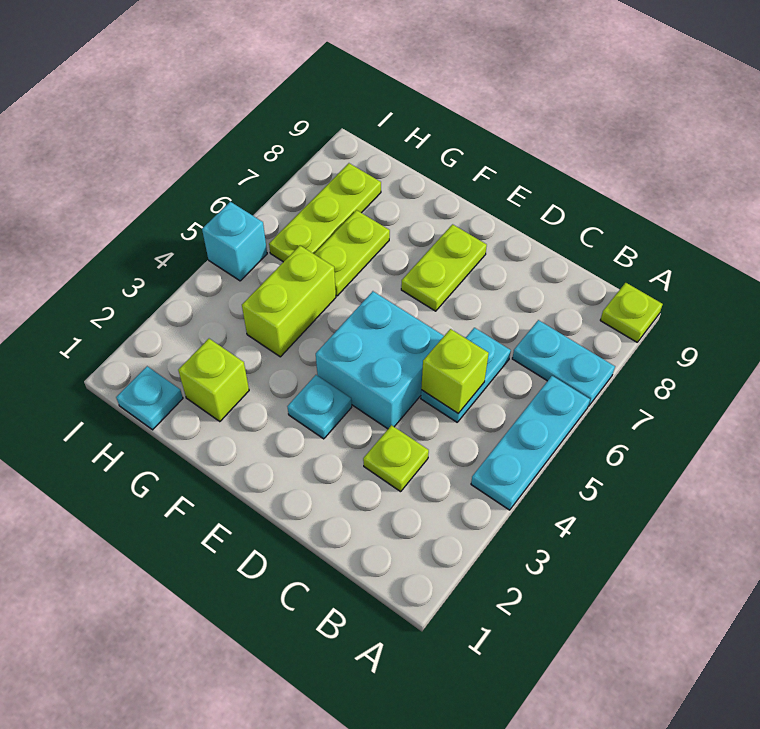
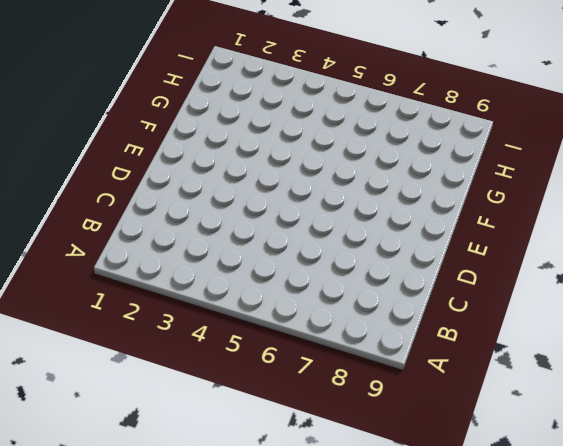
none -> cyan 1x3 plate [471,376,590,510]
none -> cyan 1x2 plate [512,320,615,406]
none -> lime 1x1 plate [600,283,663,342]

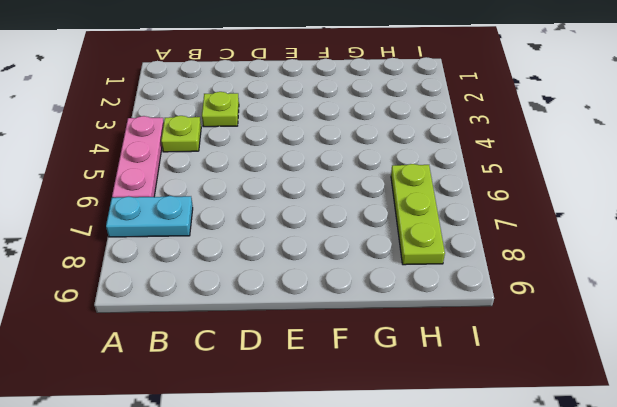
pink 1x3 plate [112,116,164,198] -> cyan 1x3 plate [471,376,590,510]
lime 1x1 plate [161,116,201,152] -> lime 1x1 plate moved to [600,283,663,342]
none -> cyan 1x2 plate [421,328,511,422]
none -> cyan 2x2 brick [316,291,444,429]
none -> cyan 1x1 plate [287,375,352,439]

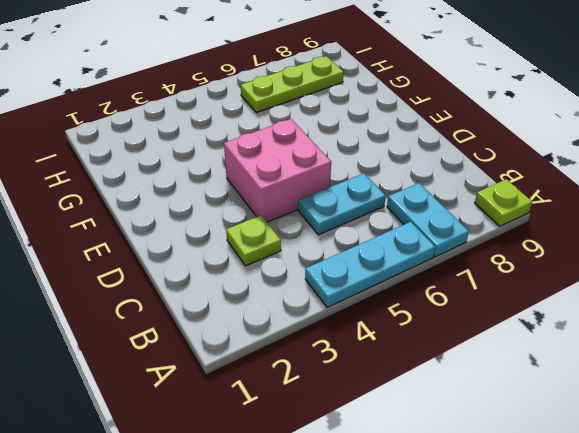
pink 2x2 brick [224,119,331,222] -> cyan 2x2 brick [316,291,444,429]
none -> cyan 1x1 plate [287,375,352,439]
none -> lime 1x2 plate [401,224,487,311]
none -> lime 1x1 brick [178,339,249,422]

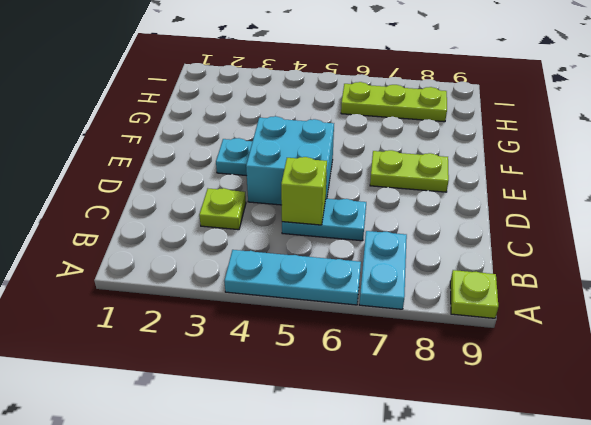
none -> lime 1x1 brick [178,339,249,422]
none -> lime 1x2 brick [242,246,336,357]
none -> lime 1x2 plate [315,210,390,296]

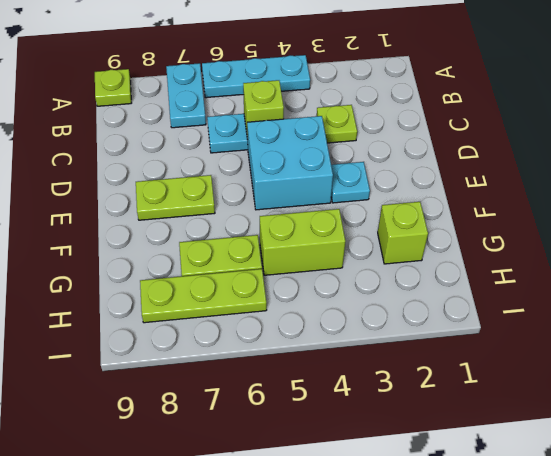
none -> cyan 1x1 plate [116,366,183,430]
none -> cyan 1x1 brick [202,202,267,281]

